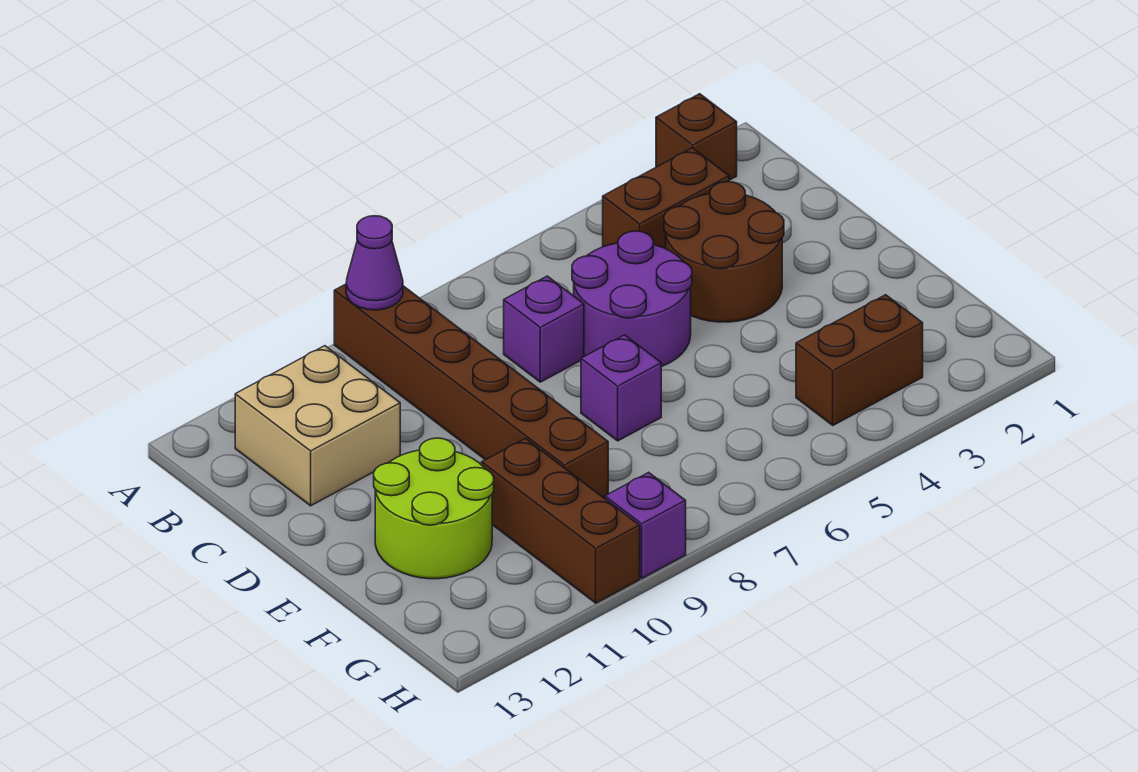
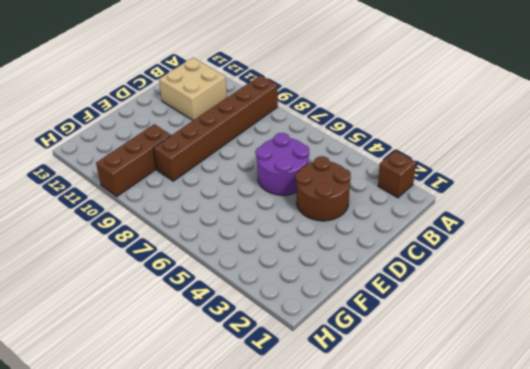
none -> brown 1x2 brick [603,148,729,249]
none -> purple 1x1 brick [504,276,584,382]
none -> purple 1x1 brick [581,335,661,441]

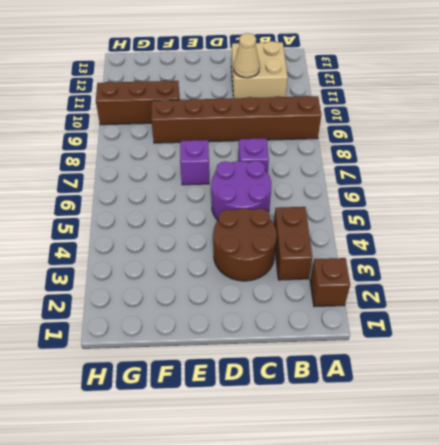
tan 1x1 cone [234,33,260,78] -> none
none -> lime 2x2 round brick [374,438,494,579]
none -> brown 1x2 brick [796,295,923,425]
none -> purple 1x1 brick [605,472,686,578]

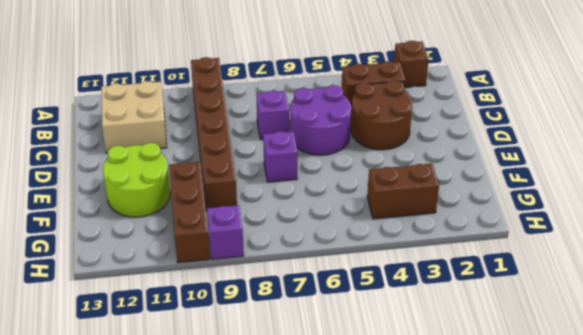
none -> purple 1x1 cone [346,216,403,310]

